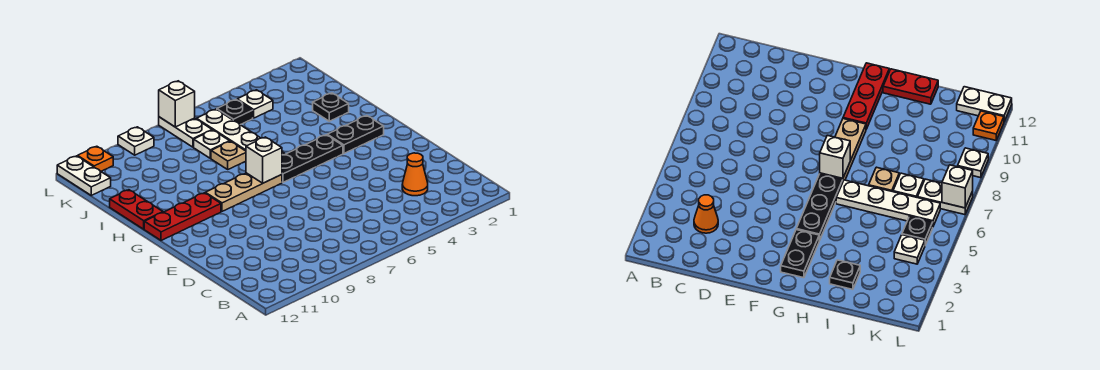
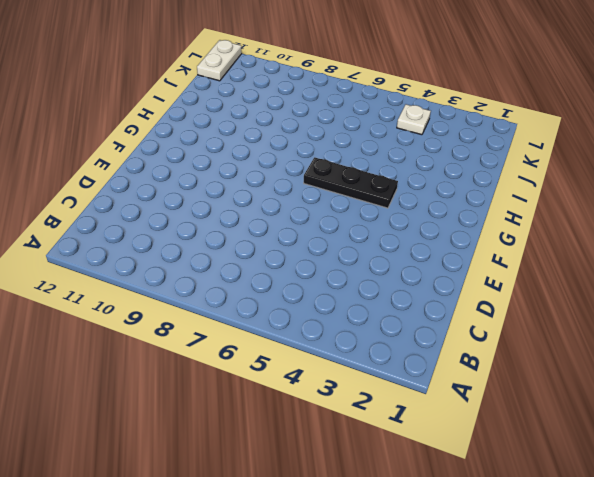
none -> orange 1x1 cone [402,153,428,196]
none -> black 1x2 plate [327,116,384,153]
none -> tan 1x3 plate [206,173,282,211]

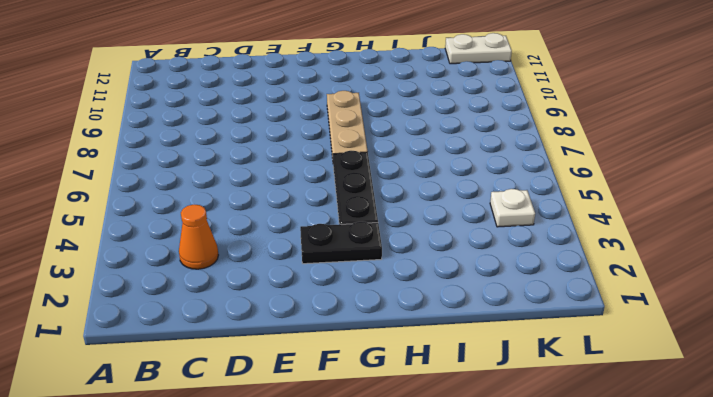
black 1x2 plate [300,222,382,264] -> black 1x2 plate turned to [327,116,384,153]
none -> red 1x3 plate [144,193,221,240]
none -> white 1x4 plate [197,109,285,155]
none -> red 1x2 plate [110,190,163,229]

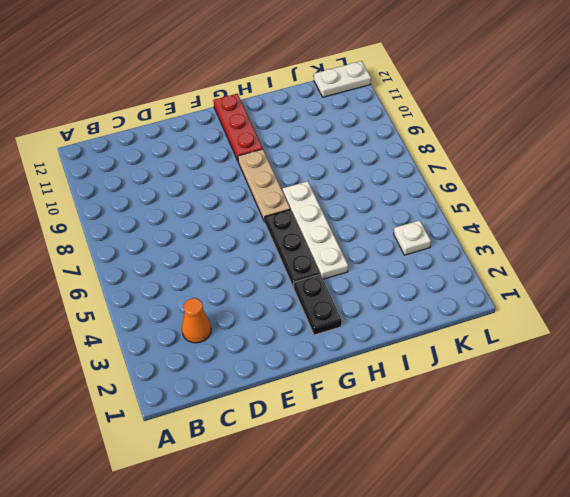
white 1x4 plate [283,181,348,279] -> white 1x4 plate turned to [197,109,285,155]
none -> red 1x2 plate [110,190,163,229]
none -> black 1x1 plate [313,93,349,121]
none -> tan 1x1 plate [211,141,246,169]

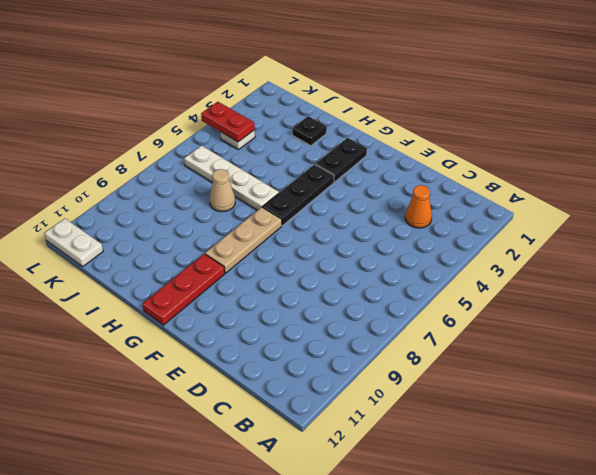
tan 1x1 cone [210,169,235,212] -> tan 1x1 plate [211,141,246,169]
red 1x2 plate [201,102,255,142] -> red 1x2 plate moved to [110,190,163,229]
none -> white 1x1 plate [194,130,230,158]
none -> black 1x1 plate [217,100,253,125]
none -> white 1x2 plate [159,117,212,147]

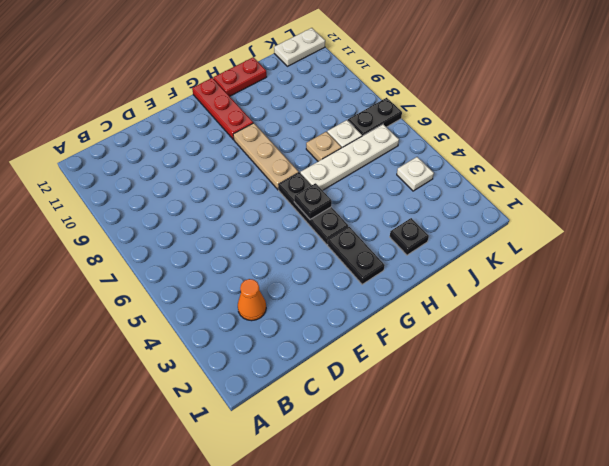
black 1x1 plate [294,183,332,219] -> black 1x1 plate moved to [217,100,253,125]
black 1x2 plate [348,98,402,136] -> white 1x2 plate [159,117,212,147]
none -> white 1x1 plate [118,127,154,155]
none -> orange 1x1 plate [78,146,113,171]
none -> white 1x1 brick [246,137,282,183]

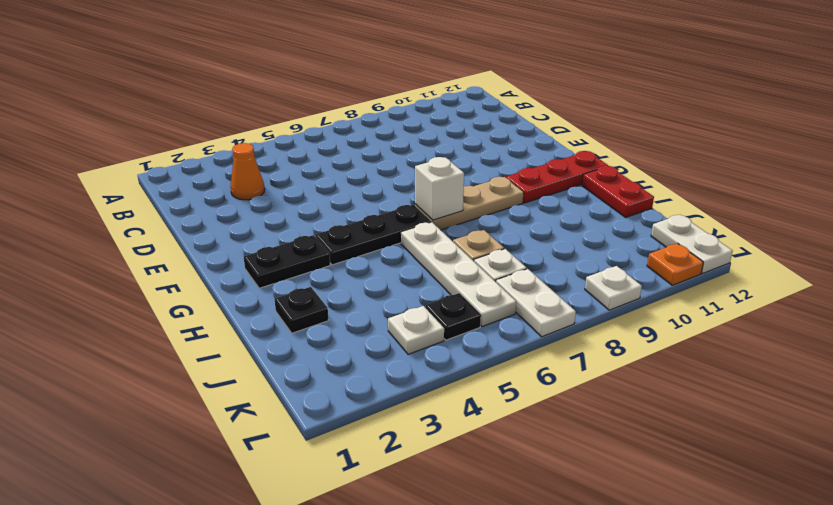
none -> white 1x1 brick [159,81,195,127]

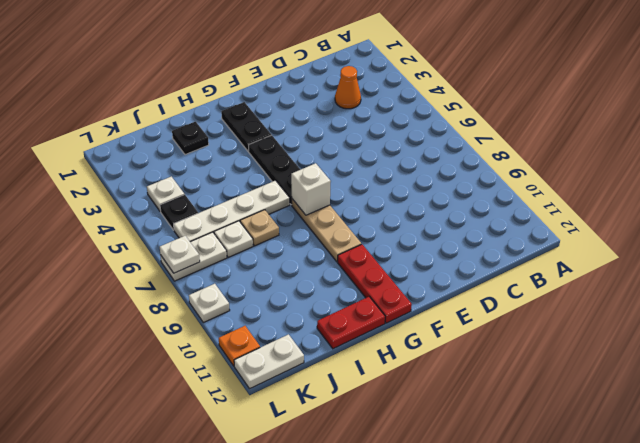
white 1x1 plate [160,236,200,273] -> white 1x1 brick [159,81,195,127]

